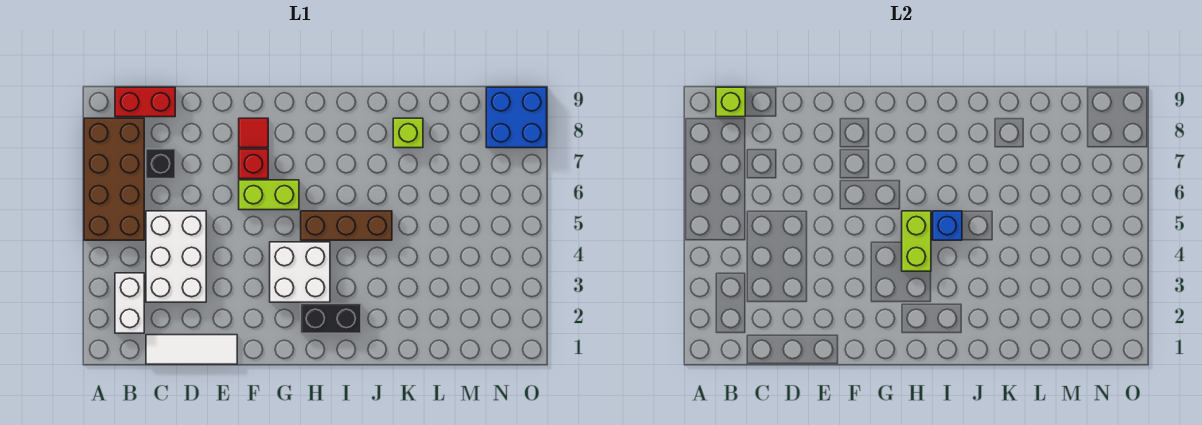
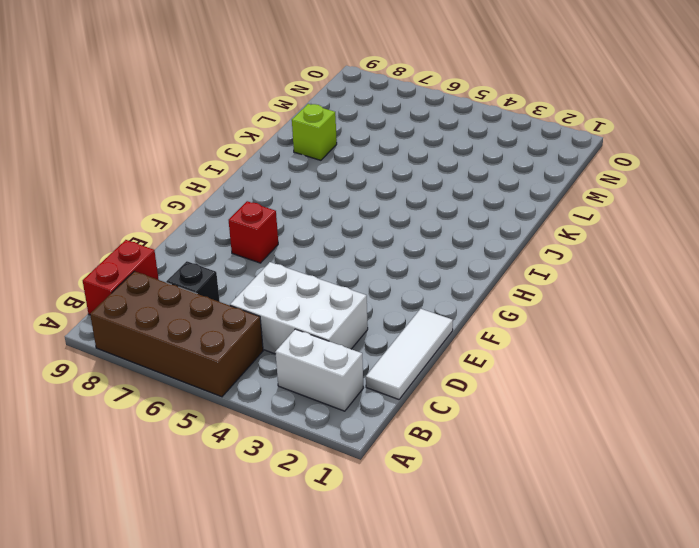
none -> lime 1x2 brick [239,180,299,210]
none -> red 1x1 tile [239,118,268,148]
none -> white 2x2 brick [270,242,330,302]

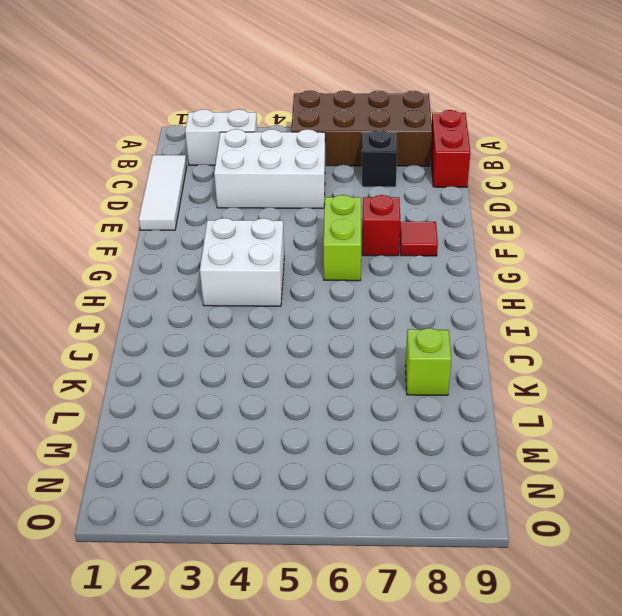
none -> black 1x2 brick [301,304,361,333]
none -> brown 1x3 brick [301,211,392,240]
none -> blue 2x2 brick [486,87,547,148]

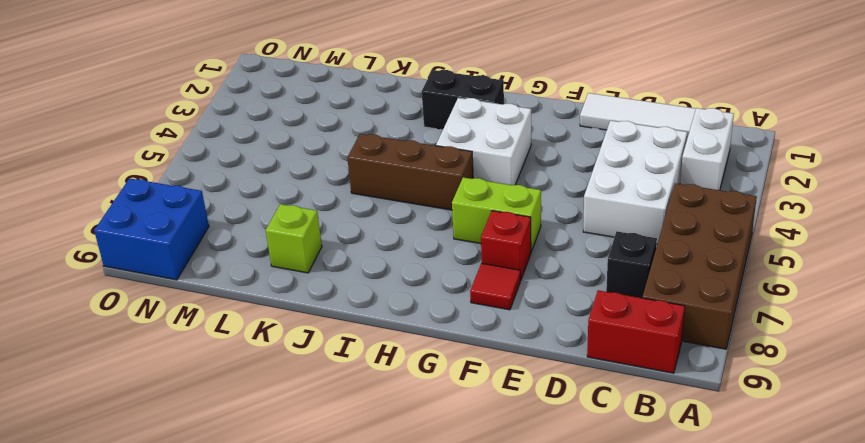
none -> lime 1x1 brick [716,87,745,117]
none -> lime 1x2 brick [902,211,931,271]
none -> blue 1x1 brick [933,211,962,240]

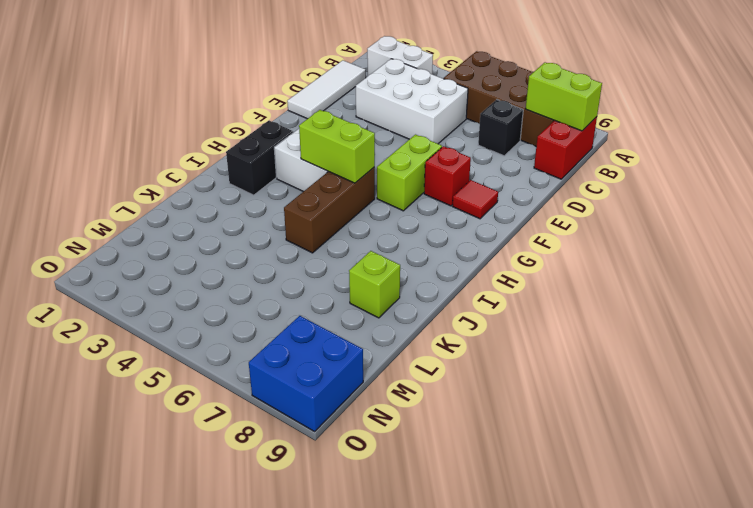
lime 1x2 brick [526,63,602,131] -> lime 1x1 brick [716,87,745,117]
none -> blue 1x1 brick [933,211,962,240]

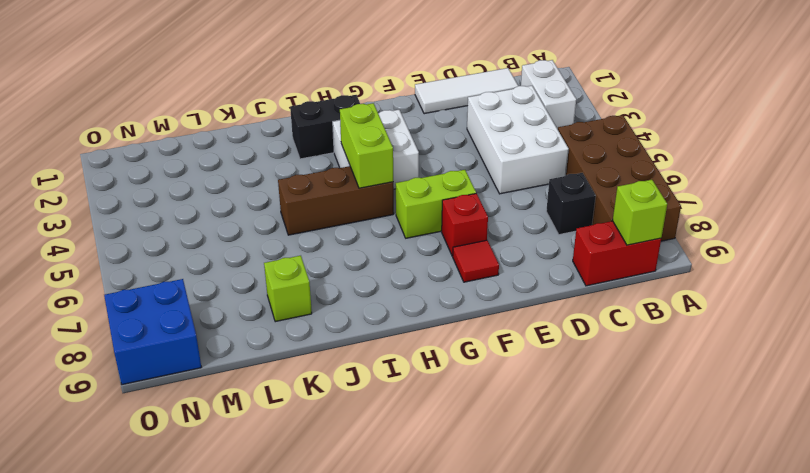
none -> blue 1x1 brick [933,211,962,240]

